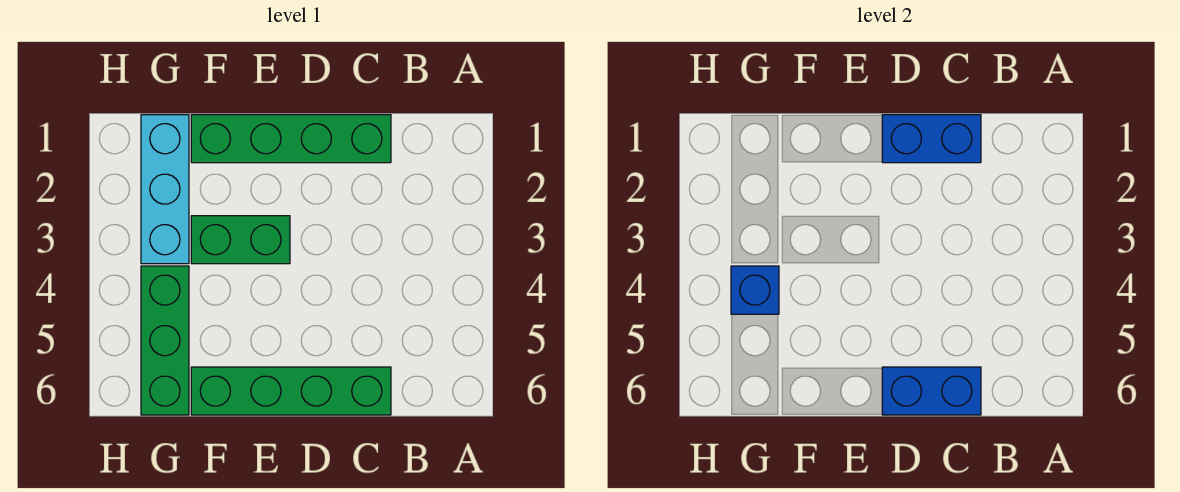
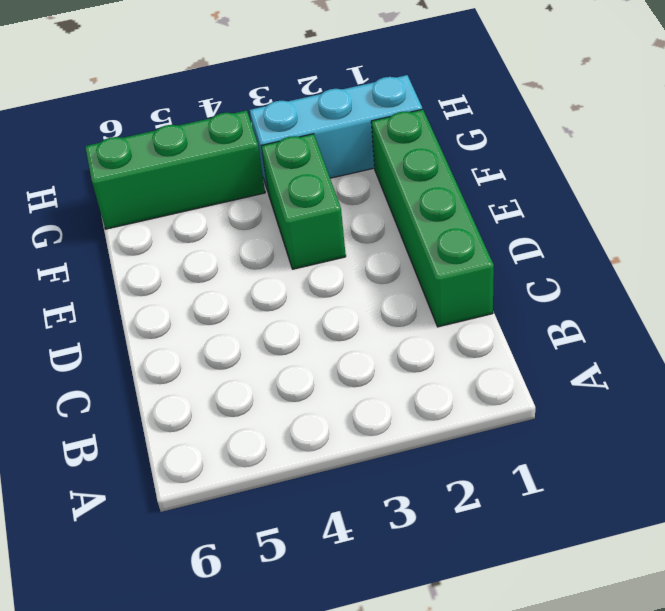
none -> green 1x4 brick [191,367,391,415]
none -> blue 1x2 brick [882,115,981,163]

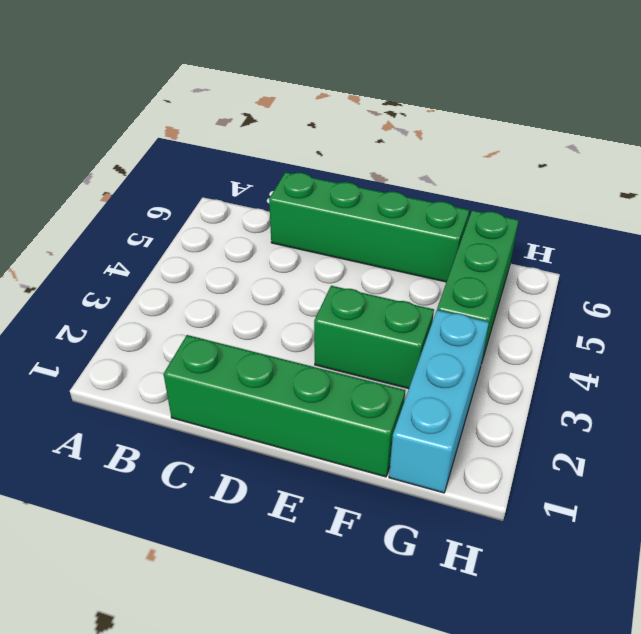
none -> blue 1x2 brick [882,115,981,163]
none -> blue 1x2 brick [882,367,981,415]

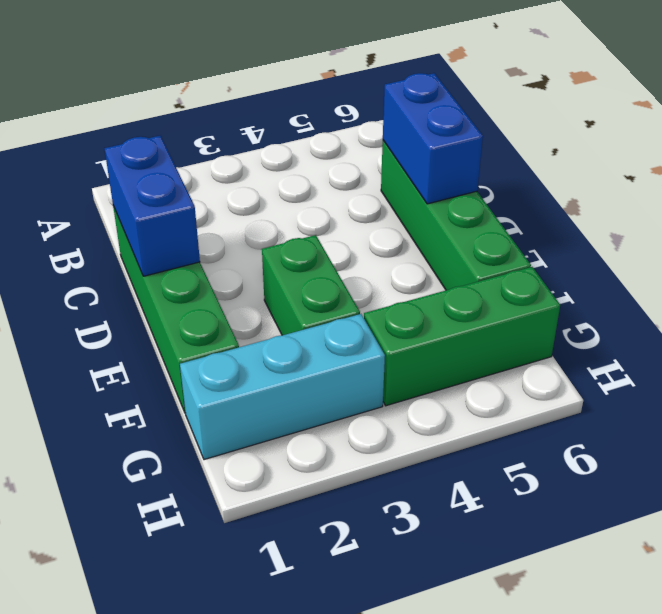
none -> blue 1x1 brick [731,266,779,314]

